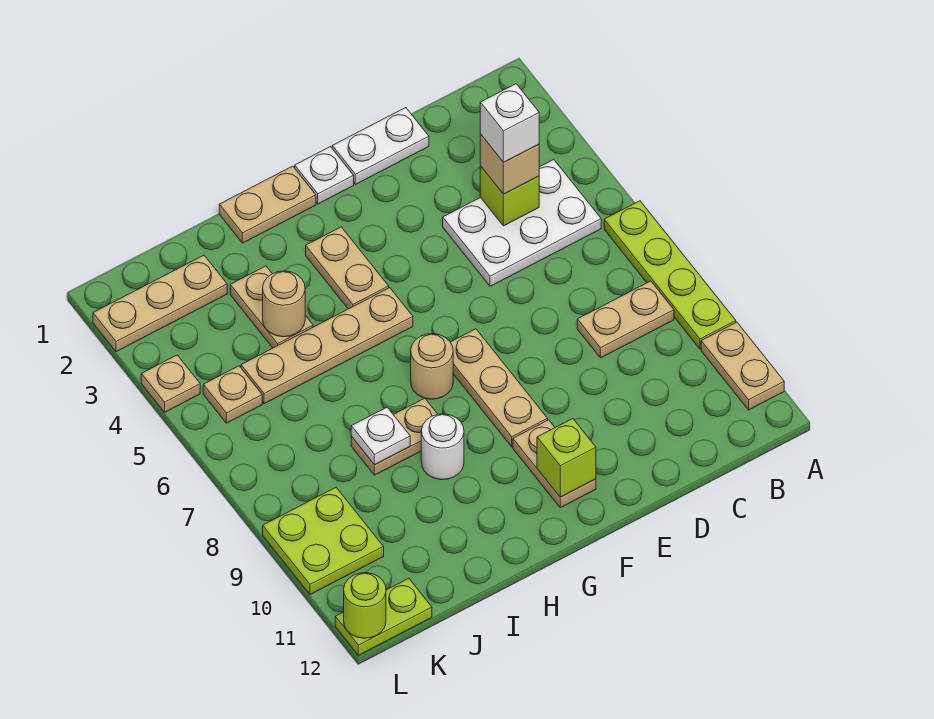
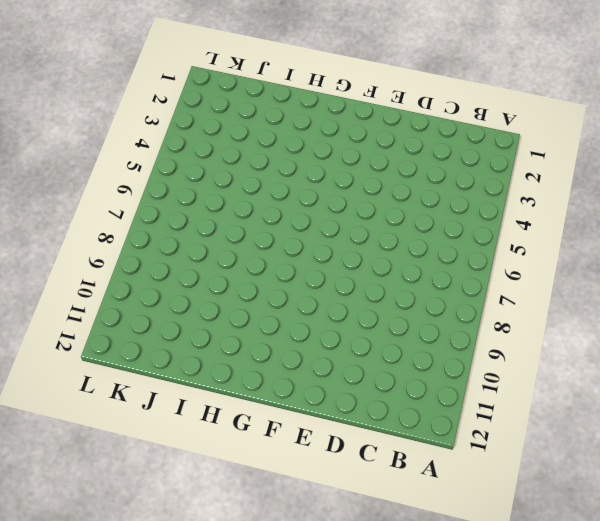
none -> lime 1x4 plate [604,201,736,349]
none -> tan 1x2 plate [701,322,784,410]
none -> white 2x3 plate [443,160,601,286]

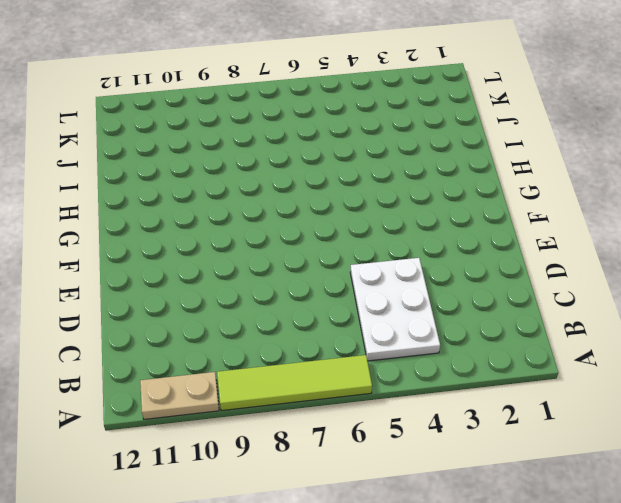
lime 1x4 tile [217,355,372,411] -> lime 1x4 plate [604,201,736,349]
none -> tan 1x2 plate [577,281,674,358]
none -> white 1x2 plate [332,108,429,185]
none -> white 1x1 plate [295,147,354,204]

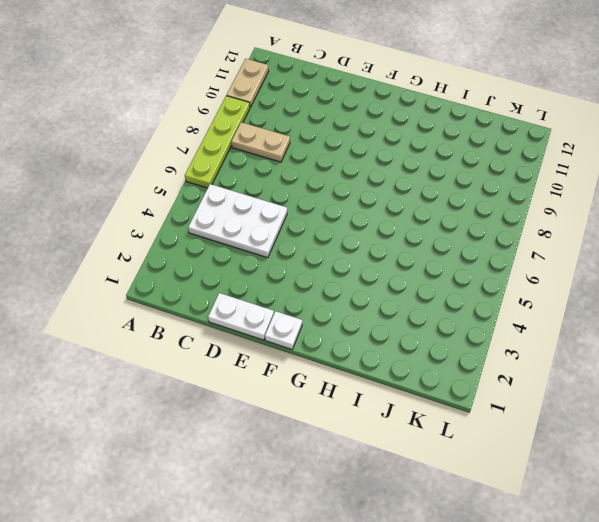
none -> tan 1x3 plate [450,329,548,447]
none -> tan 1x2 plate [513,420,596,508]
none -> tan 1x2 plate [219,166,316,243]

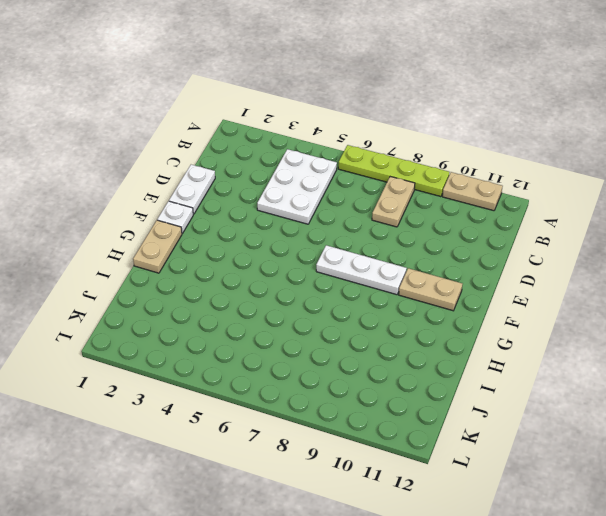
white 1x3 plate [316,245,407,295] -> tan 1x3 plate [450,329,548,447]
none -> tan 1x2 plate [306,227,389,309]
none -> tan 1x4 plate [241,288,413,404]
none -> tan 1x1 round brick [411,334,453,399]

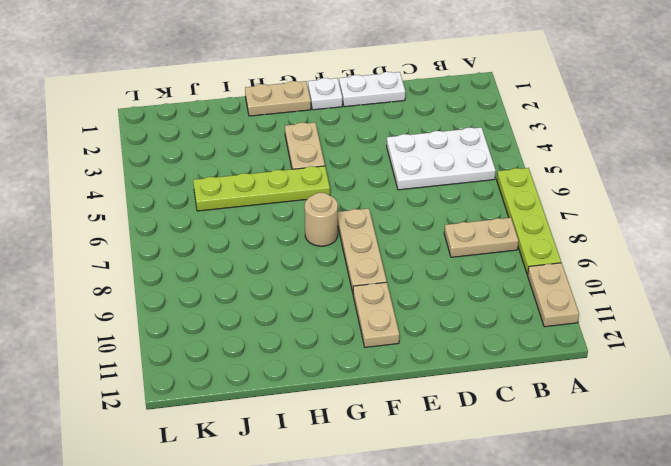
lime 1x4 plate [193,166,330,211] -> tan 1x4 plate [241,288,413,404]
none -> tan 1x2 plate [351,398,437,475]
none -> white 1x1 round brick [421,414,464,480]
none -> tan 1x2 plate [230,266,313,348]

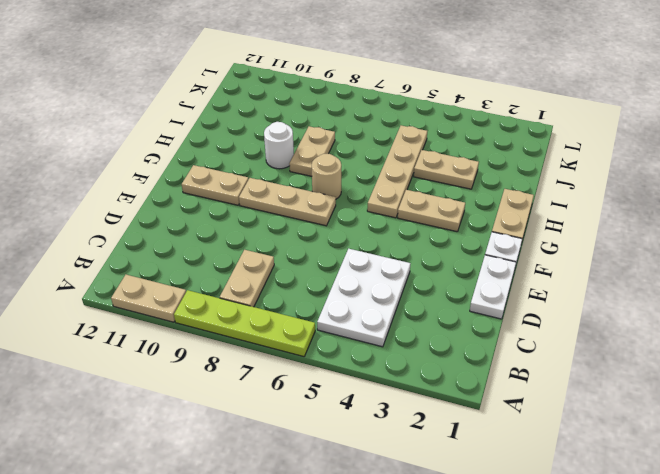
none -> tan 1x3 plate [93,255,227,352]
none -> tan 1x1 plate [203,366,262,423]
none -> lime 2x2 plate [263,487,384,595]

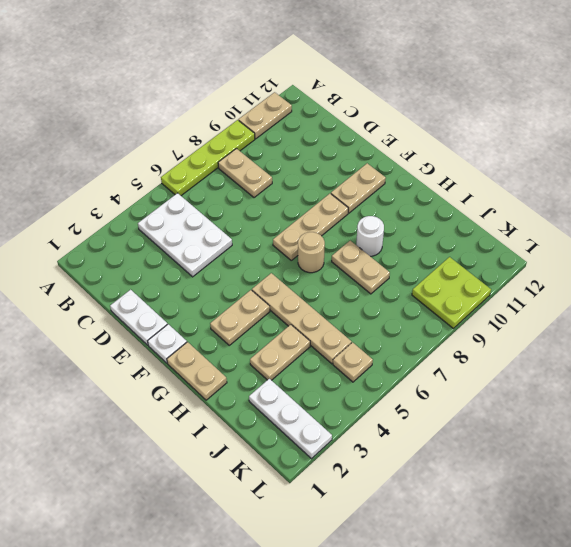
white 1x3 plate [249,379,332,459] -> tan 1x3 plate [93,255,227,352]
none -> lime 1x2 plate [335,578,432,655]
none -> tan 1x1 plate [141,355,200,412]
none -> lime 1x1 brick [480,166,539,226]

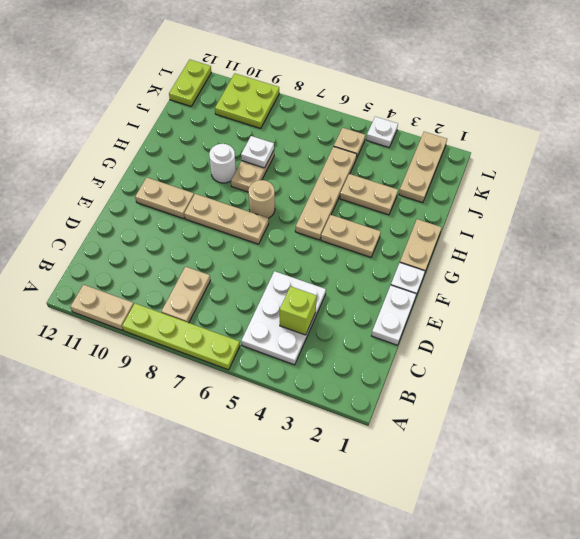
white 1x1 plate [366,117,398,147] -> tan 1x1 plate [141,355,200,412]
none -> lime 1x1 brick [537,419,596,497]
none -> tan 1x1 round brick [263,271,305,337]
none -> lime 1x1 round brick [344,573,386,638]

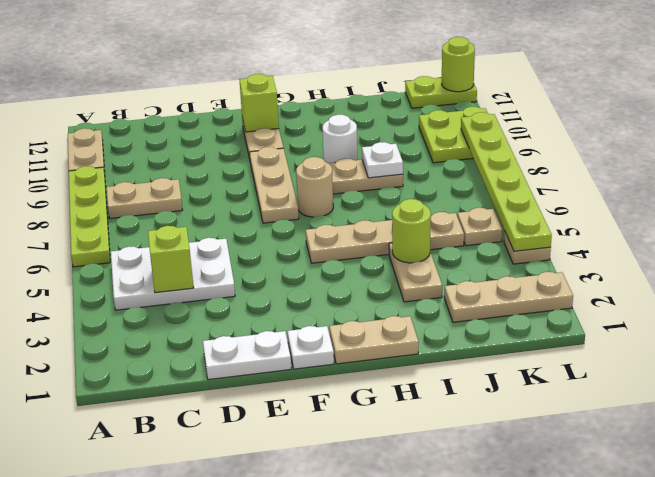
lime 1x1 round brick [392,199,431,263] -> tan 1x1 round brick [263,271,305,337]
lime 1x6 plate [461,112,552,251] -> none
none -> tan 1x2 plate [306,227,389,309]
none -> tan 1x1 brick [480,134,539,194]
none -> white 1x1 brick [480,84,539,163]

